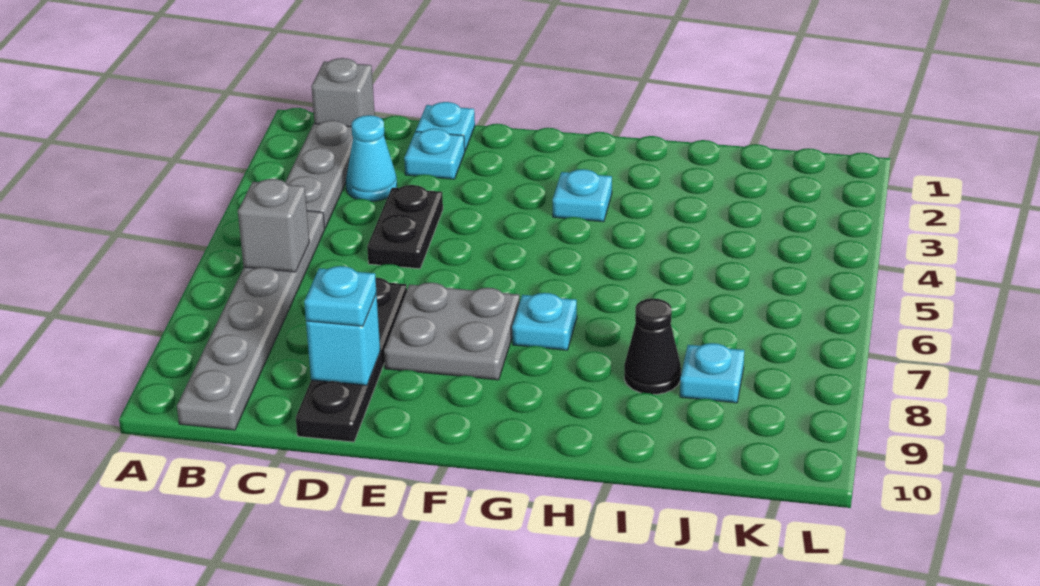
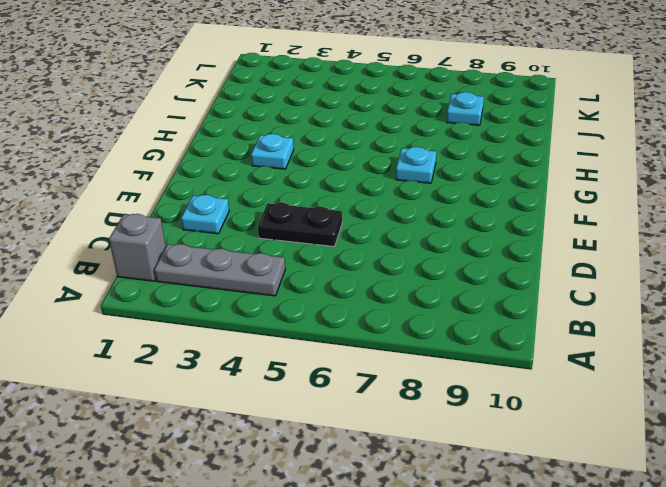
none -> grey 1x6 plate [177,211,325,430]
none -> cyan 1x1 cone [346,115,397,201]
none -> cyan 1x1 plate [416,102,475,150]

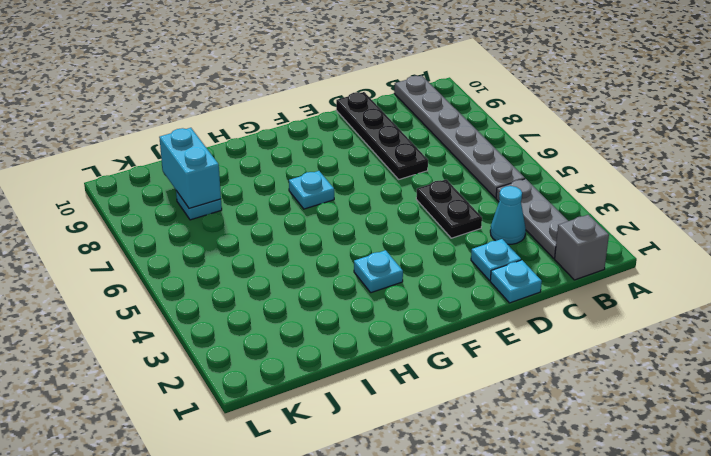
cyan 1x2 brick [159,128,221,209] -> none
none -> grey 2x2 plate [384,283,520,380]
none -> black 1x1 cone [624,298,681,394]
none -> grey 1x1 brick [238,179,309,272]

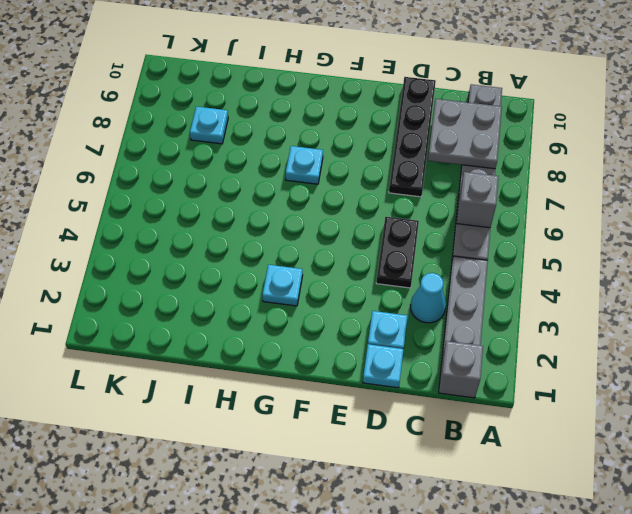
grey 2x2 plate [428,99,502,169] -> grey 2x2 plate moved to [384,283,520,380]
none -> black 1x1 cone [624,298,681,394]
none -> cyan 1x1 brick [306,294,380,385]
none -> cyan 1x1 plate [304,266,376,326]

